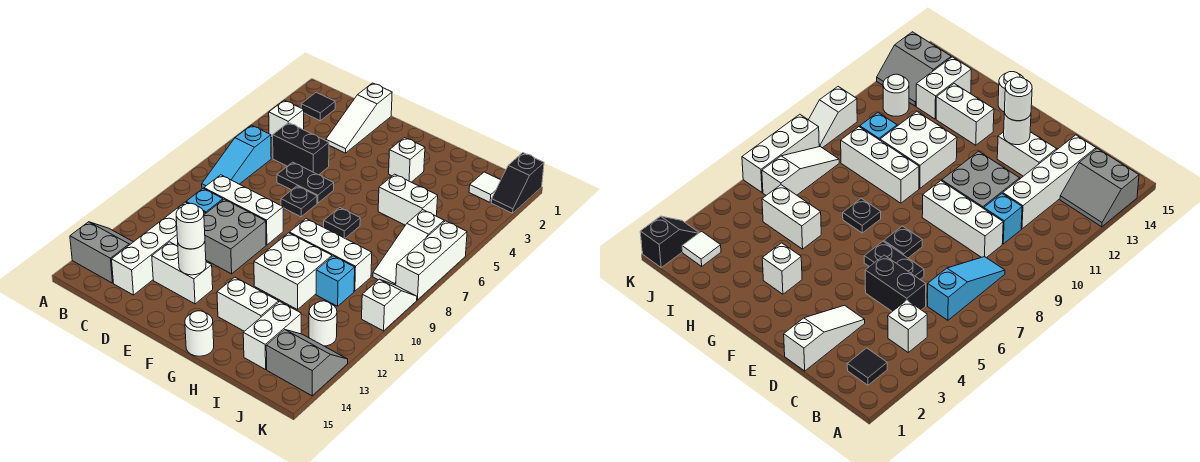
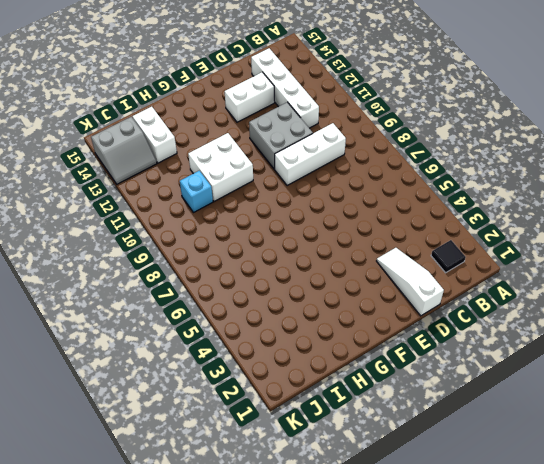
none -> grey 2x2 slope [70,222,133,283]
none -> white 1x1 brick [269,100,304,138]
none -> cyan 1x3 slope [202,125,271,189]
none -> black 1x2 brick [273,123,329,175]

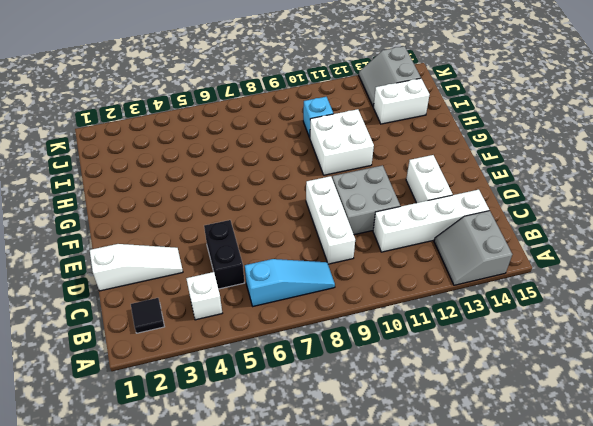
none -> cyan 1x1 brick [186,189,223,214]
none -> black 1x2 plate [277,162,334,203]
none -> black 1x1 plate [281,186,317,217]
none -> white 1x1 brick [389,138,425,182]

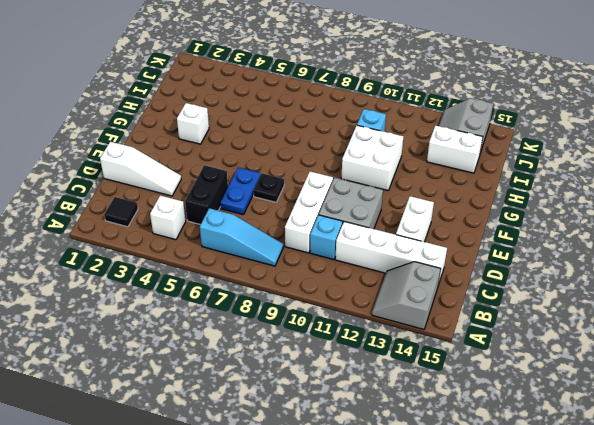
blue 1x2 plate [220,167,261,215] -> black 1x2 plate [277,162,334,203]
none -> black 1x1 plate [324,207,360,238]
none -> white 1x3 brick [289,219,372,291]
none -> white 1x2 brick [217,277,279,331]
none -> white 1x1 round brick [185,311,214,356]

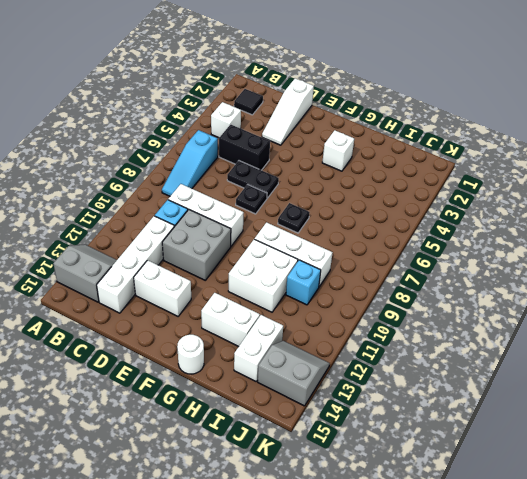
none -> white 1x2 brick [378,174,438,225]
none -> white 1x1 tile [469,172,501,202]
none -> white 1x3 slope [373,210,444,285]
none -> white 1x1 round brick [309,301,337,346]

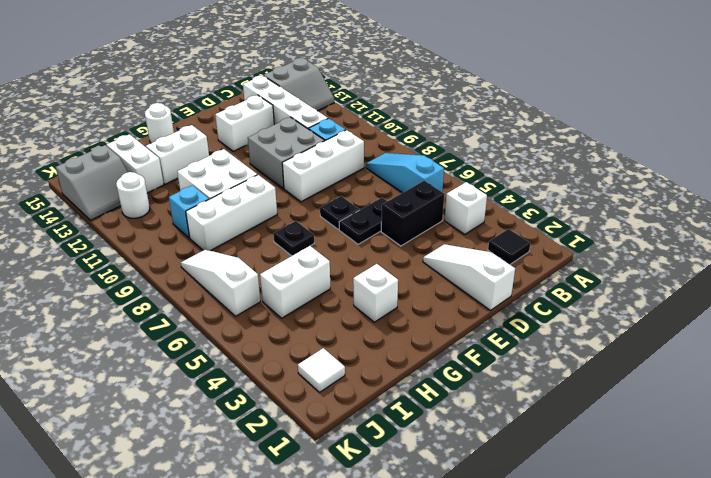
none -> black 1x2 slope [491,153,544,213]
none -> white 1x3 brick [396,221,467,300]
none -> white 1x2 slope [362,279,417,331]
none -> white 1x1 round brick [178,242,206,275]

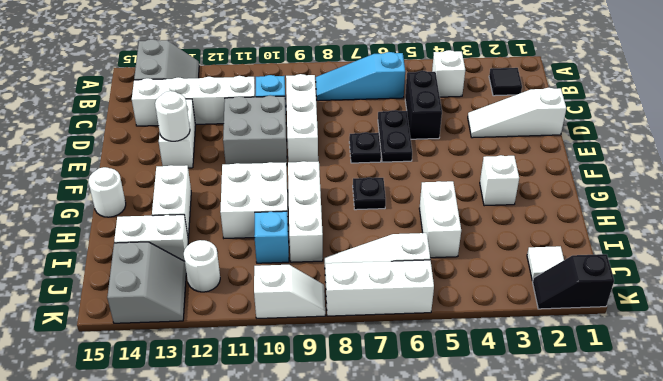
none -> white 1x1 round brick [176,203,205,249]

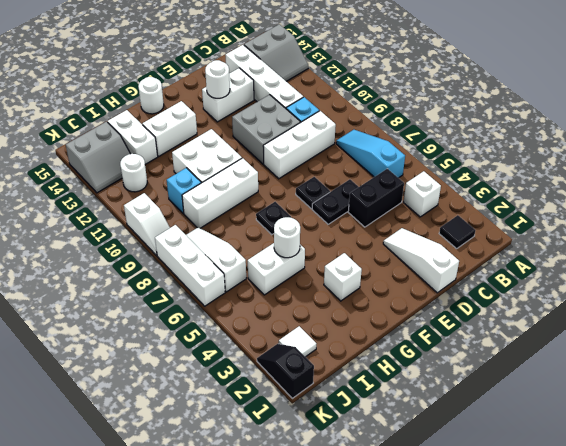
white 1x1 round brick [274,217,300,258] -> white 1x1 round brick moved to [176,203,205,249]

